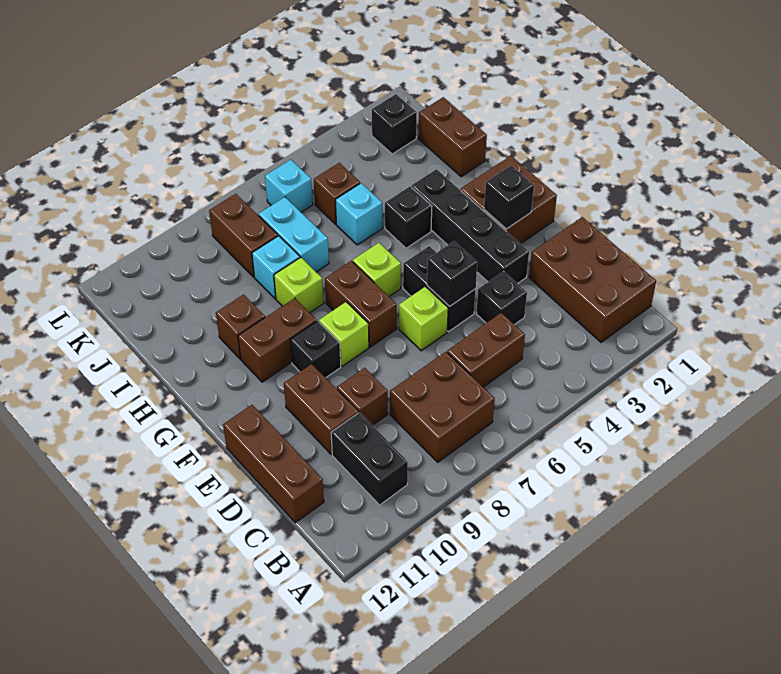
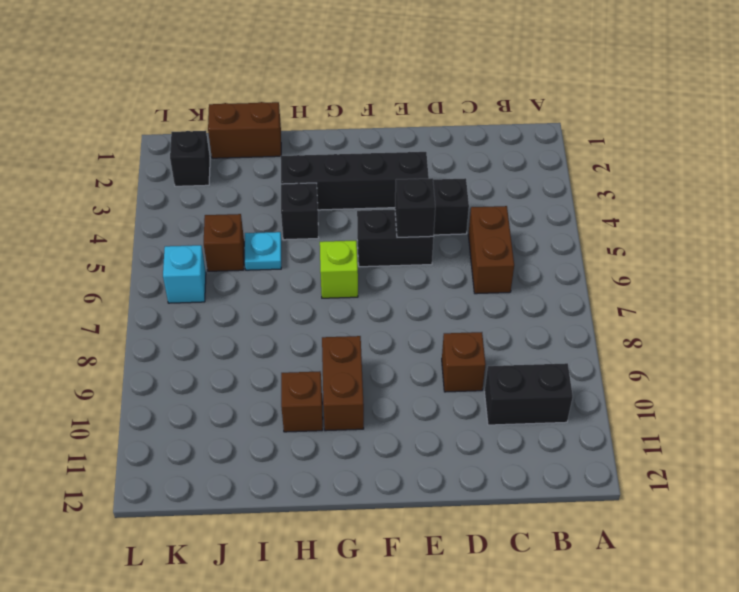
cyan 1x1 plate [245,232,281,270] -> cyan 1x1 brick [335,183,383,245]
none -> brown 2x3 brick [529,217,656,342]
none -> brown 2x2 brick [390,352,495,462]
none -> brown 1x3 brick [223,405,324,523]
none -> brown 1x2 brick [284,364,358,454]

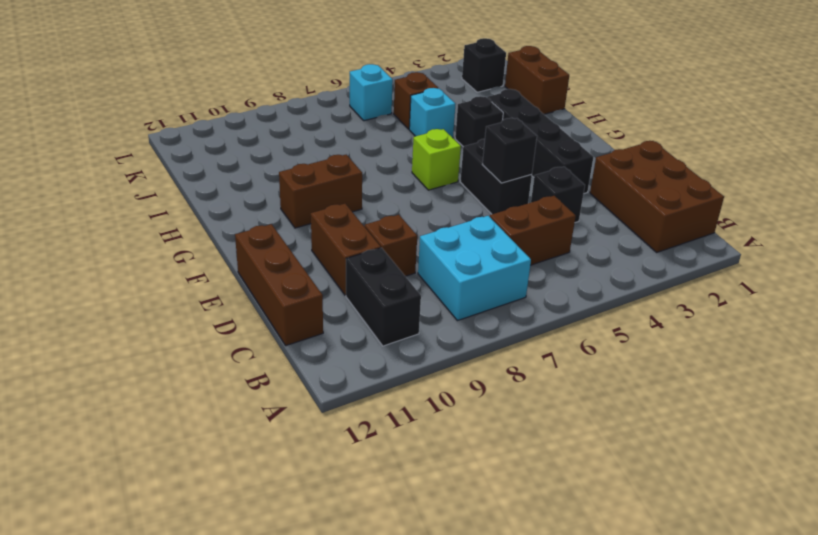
cyan 2x2 brick [418,216,531,321] -> brown 2x2 brick [390,352,495,462]
none -> lime 1x1 brick [399,287,448,351]
none -> brown 2x2 brick [461,156,557,244]
none -> brown 1x2 brick [325,261,397,347]
none -> lime 1x1 brick [319,302,369,366]

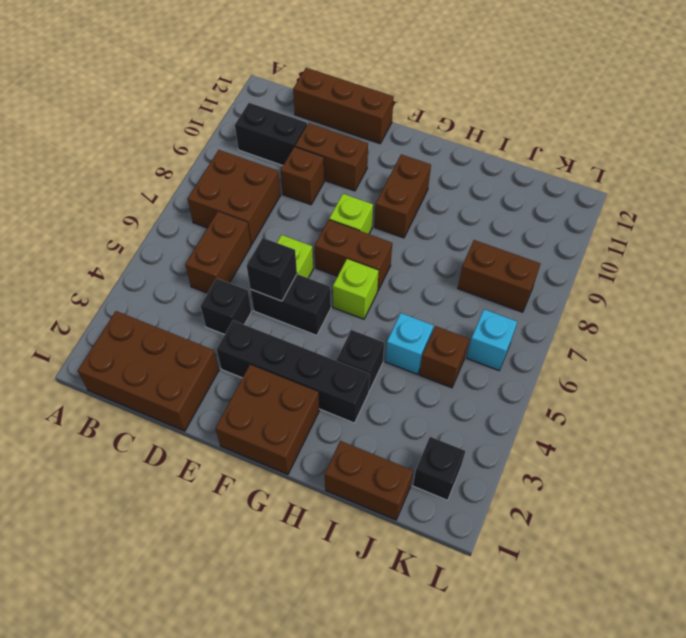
none -> black 1x1 brick [290,321,341,378]
none -> lime 1x1 brick [274,257,324,313]
none -> brown 1x1 brick [216,295,265,359]
none -> cyan 1x2 brick [259,197,329,272]

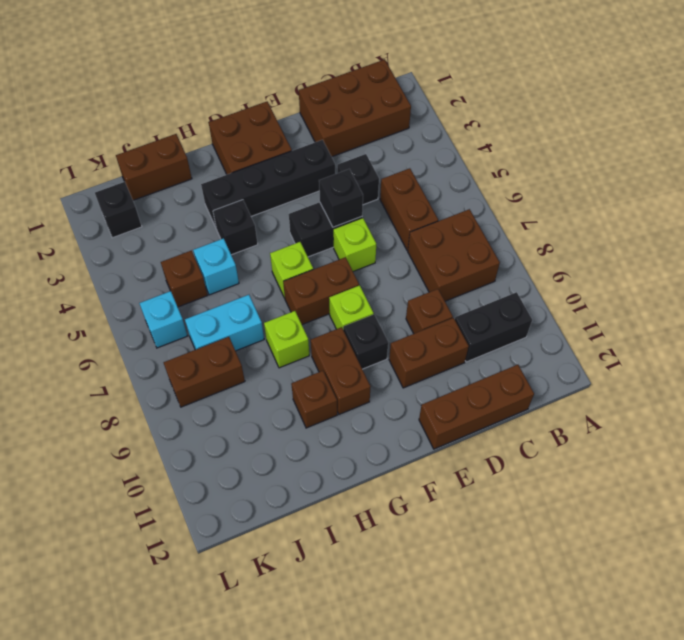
none -> cyan 1x1 brick [252,236,300,299]
none -> black 1x1 brick [484,166,534,229]

